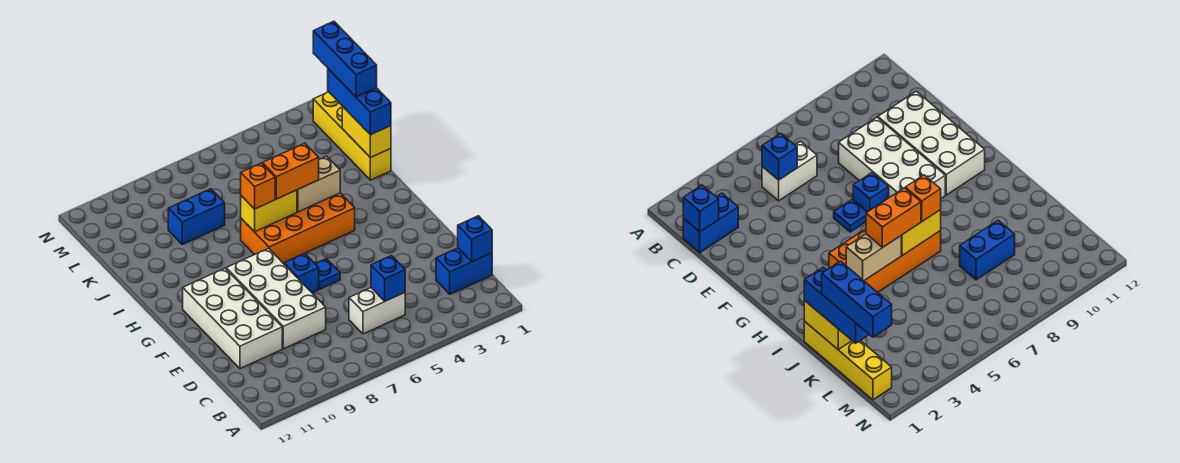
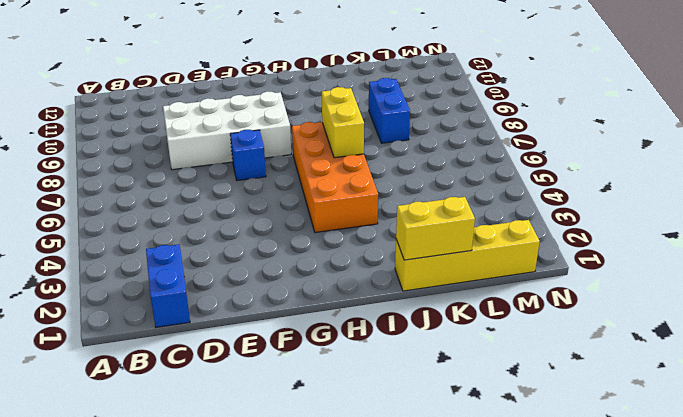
none -> white 1x2 brick [349,288,405,334]
none -> white 2x4 brick [183,268,282,369]
none -> blue 1x1 plate [316,259,340,289]

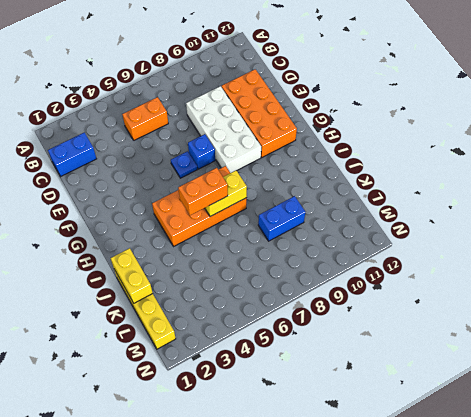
orange 1x2 brick [122,97,168,140] -> white 1x2 brick [349,288,405,334]
orange 2x4 brick [222,69,297,157] -> white 2x4 brick [183,268,282,369]
none -> blue 1x1 brick [458,216,492,262]
none -> blue 1x1 brick [371,256,405,301]
none -> tan 1x2 brick [297,156,340,212]

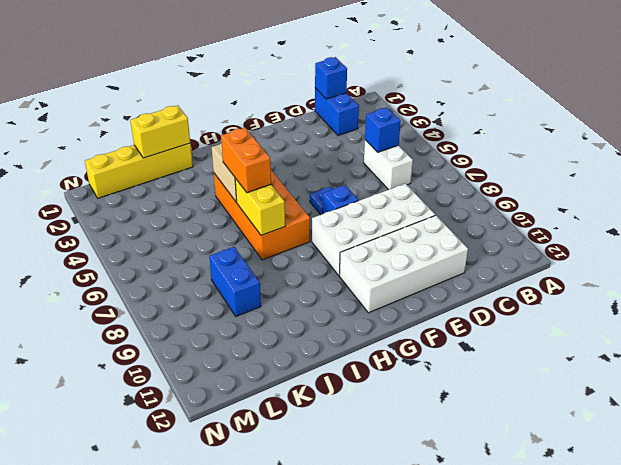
none -> orange 1x1 brick [241,163,275,209]
none -> blue 1x3 brick [328,69,391,135]
none -> blue 1x3 brick [313,21,377,97]

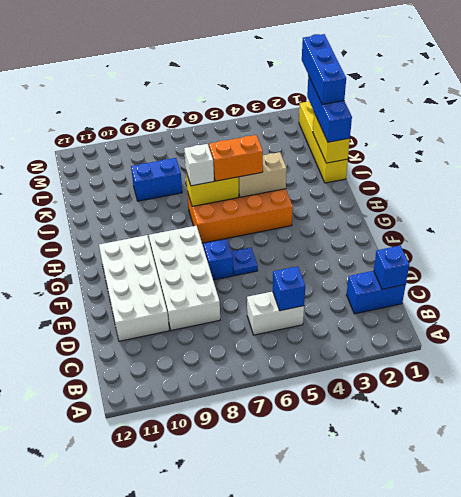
white 1x1 brick [184,144,214,186] -> orange 1x1 brick [241,163,275,209]

